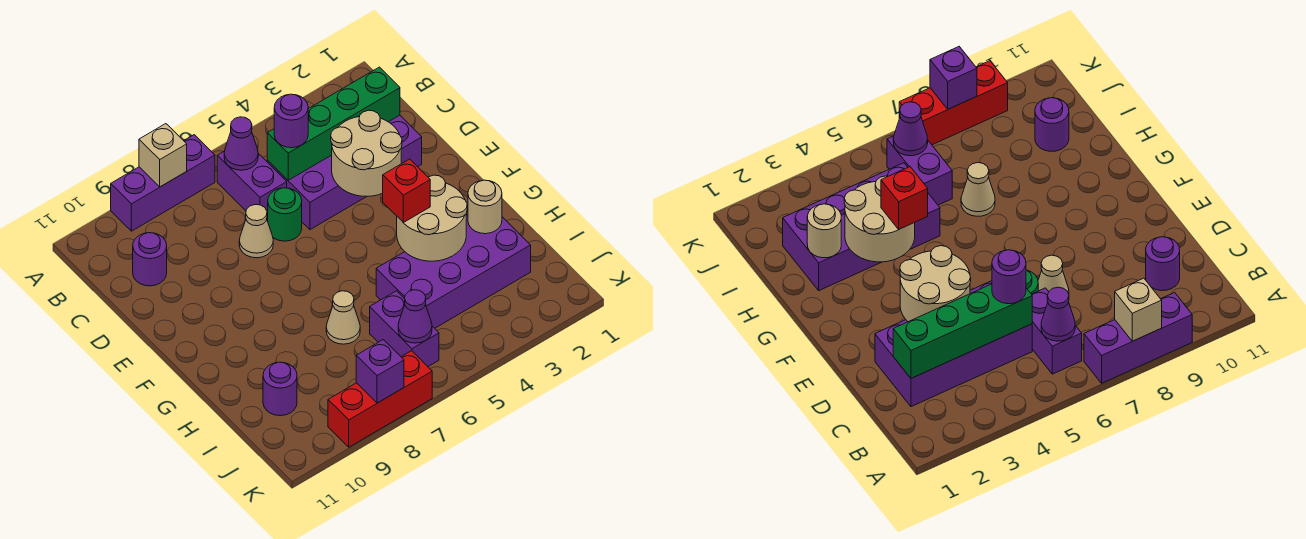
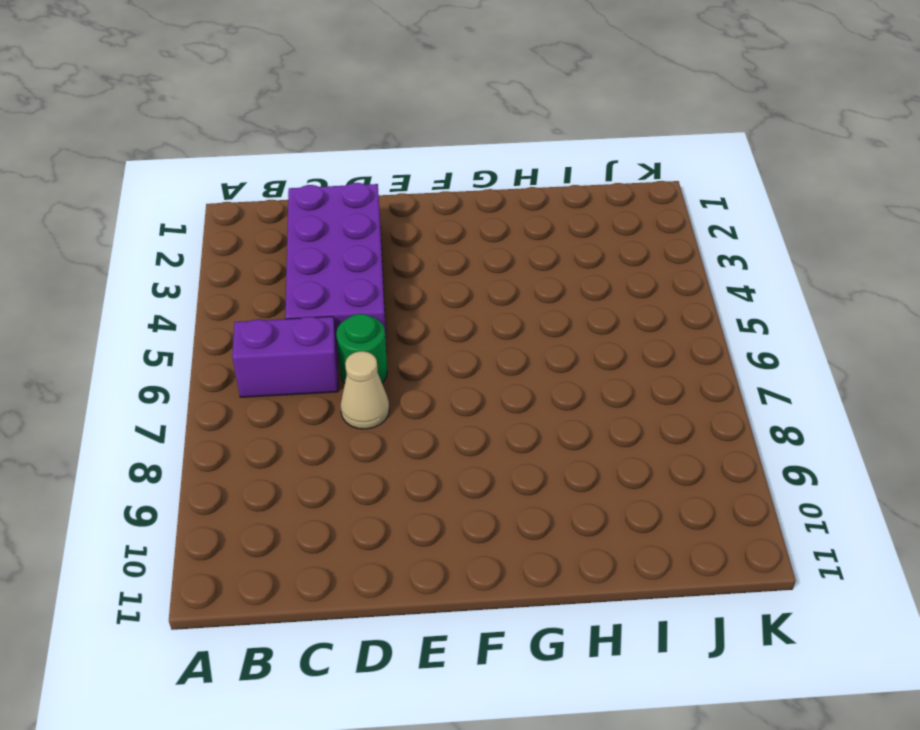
none -> purple 1x3 brick [111,135,215,231]
none -> purple 1x1 round brick [133,233,167,286]
none -> purple 2x4 brick [376,215,531,328]

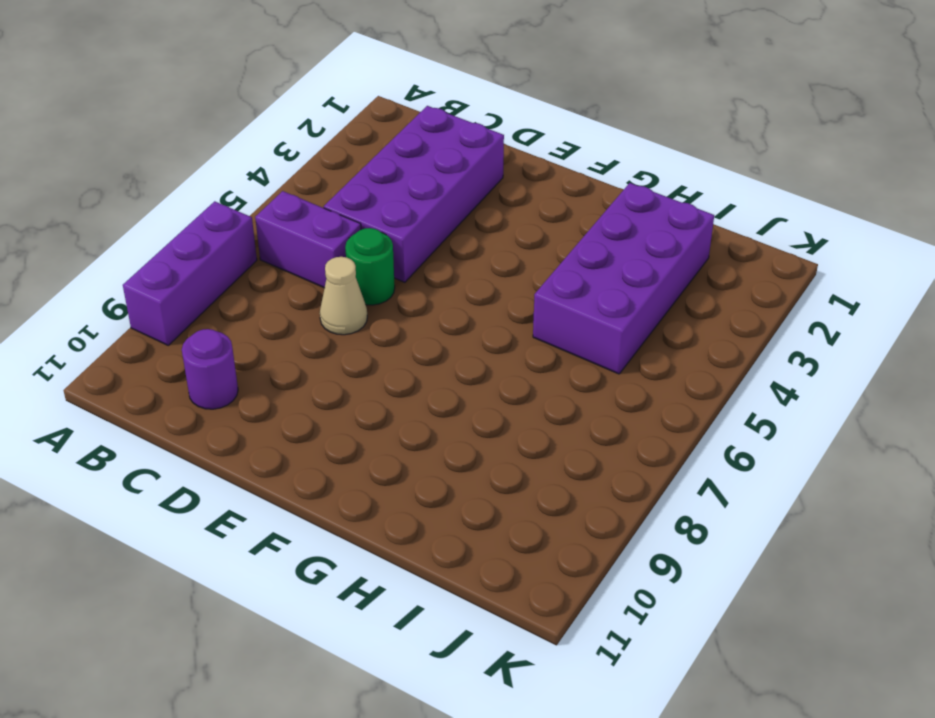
none -> tan 1x1 cone [326,291,360,344]
none -> purple 1x2 brick [370,291,439,366]
none -> purple 1x1 round brick [263,362,297,416]

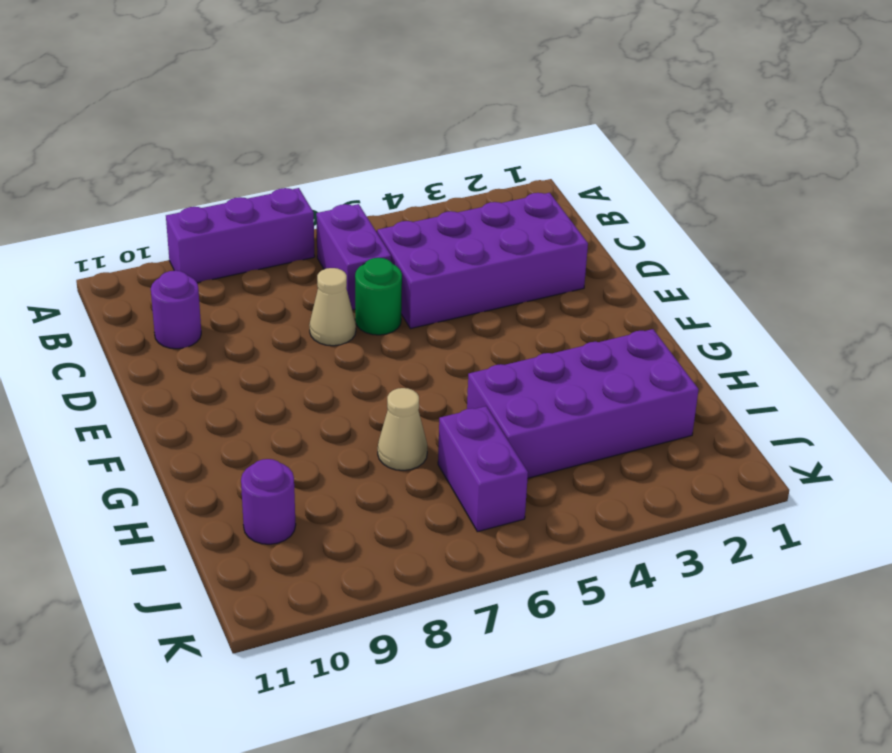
none -> red 1x3 brick [328,351,432,447]
none -> tan 1x1 brick [139,124,187,187]
none -> purple 1x1 cone [224,117,258,170]

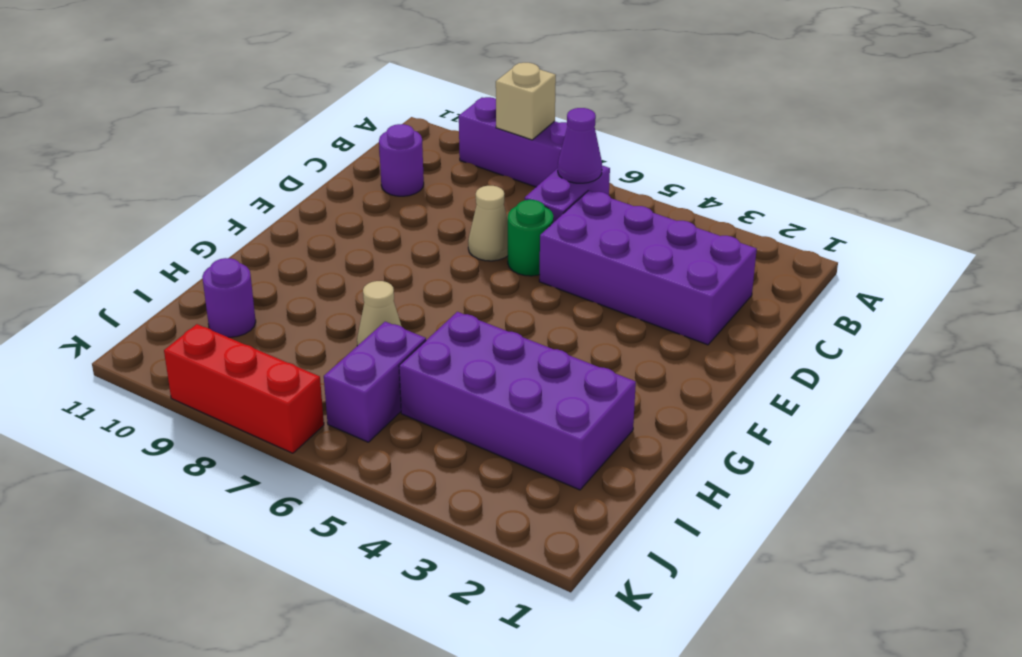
none -> green 1x4 brick [267,67,400,180]
none -> tan 2x2 round brick [331,110,402,196]
none -> tan 2x2 round brick [397,175,467,261]

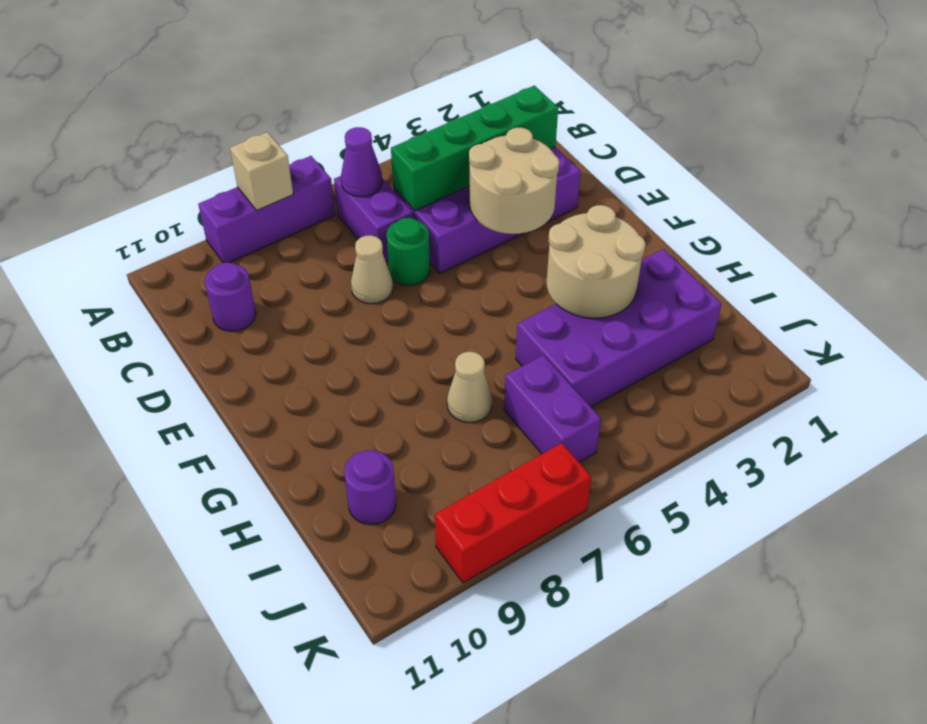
none -> tan 1x1 round brick [468,180,502,234]
none -> purple 1x1 cone [398,290,432,343]
none -> purple 1x1 brick [356,340,404,403]

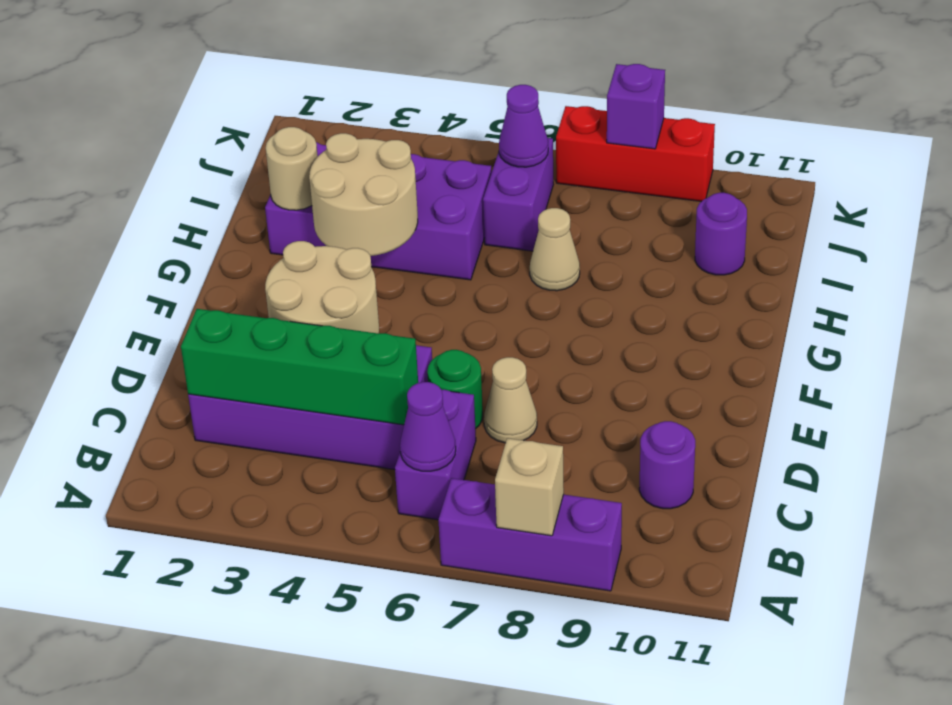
none -> purple 1x1 round brick [274,94,308,148]
none -> red 1x1 brick [383,159,430,223]

